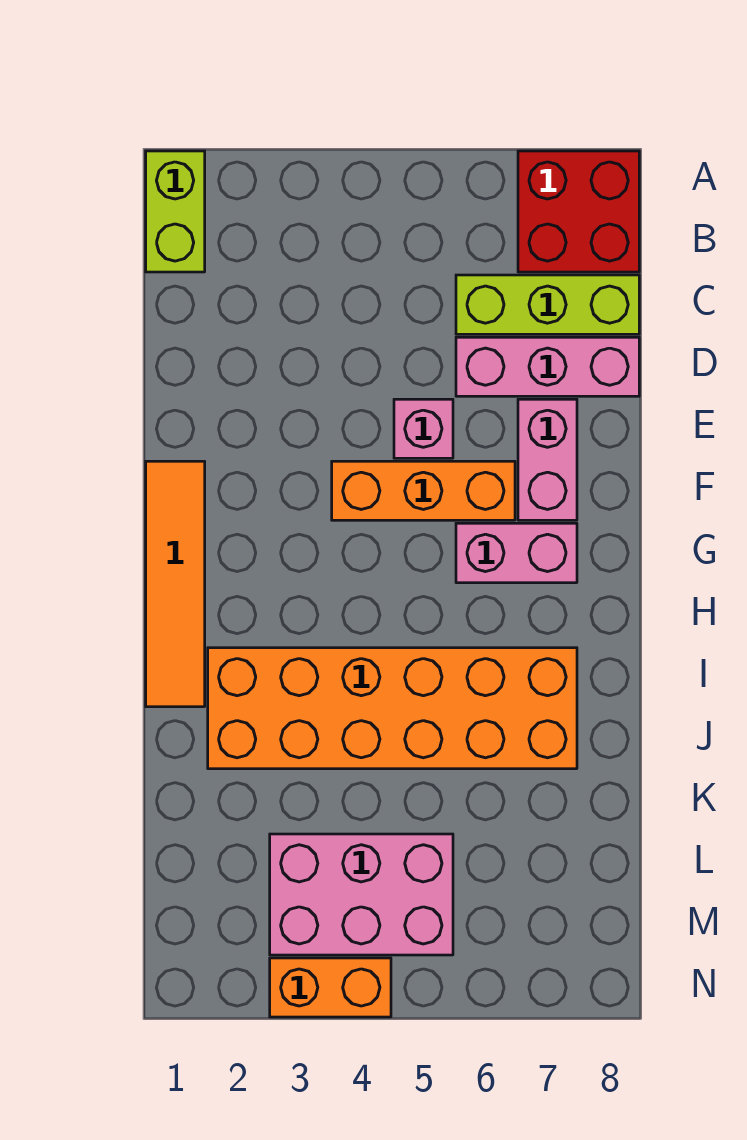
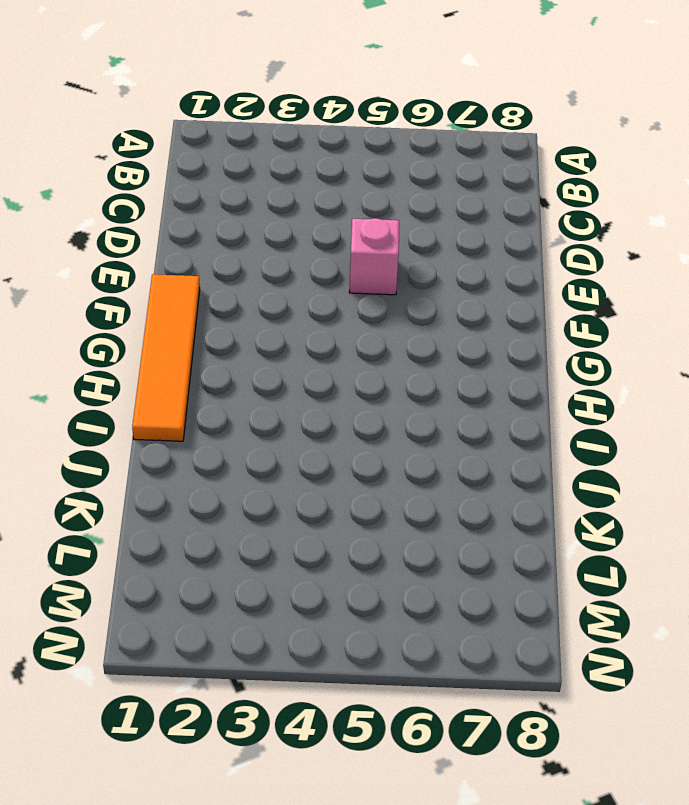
none -> lime 1x2 brick [146,151,205,272]
none -> red 2x2 brick [518,151,639,272]
none -> lime 1x3 brick [456,275,639,334]

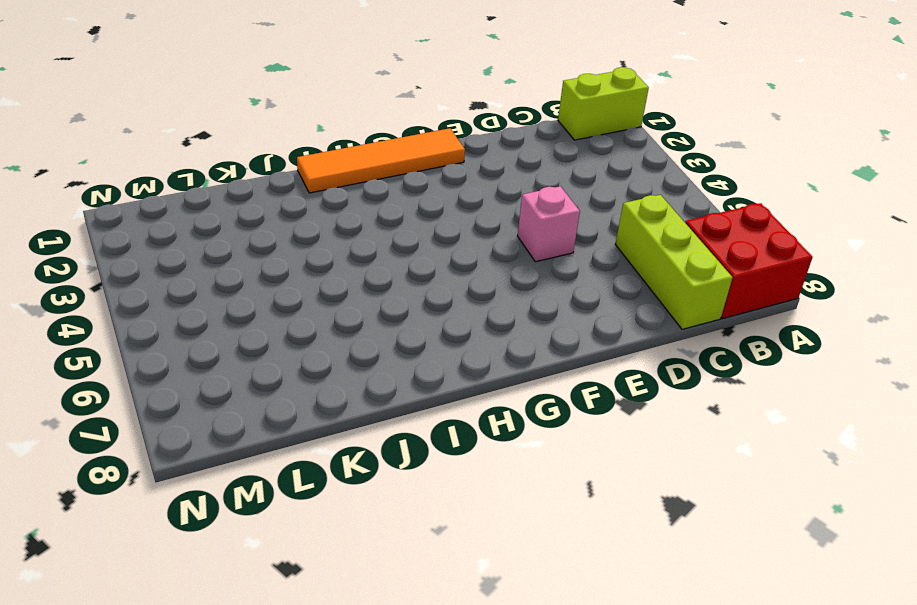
none -> pink 1x3 brick [456,337,639,396]
none -> pink 1x2 brick [518,399,577,520]
none -> orange 1x3 brick [332,461,515,520]

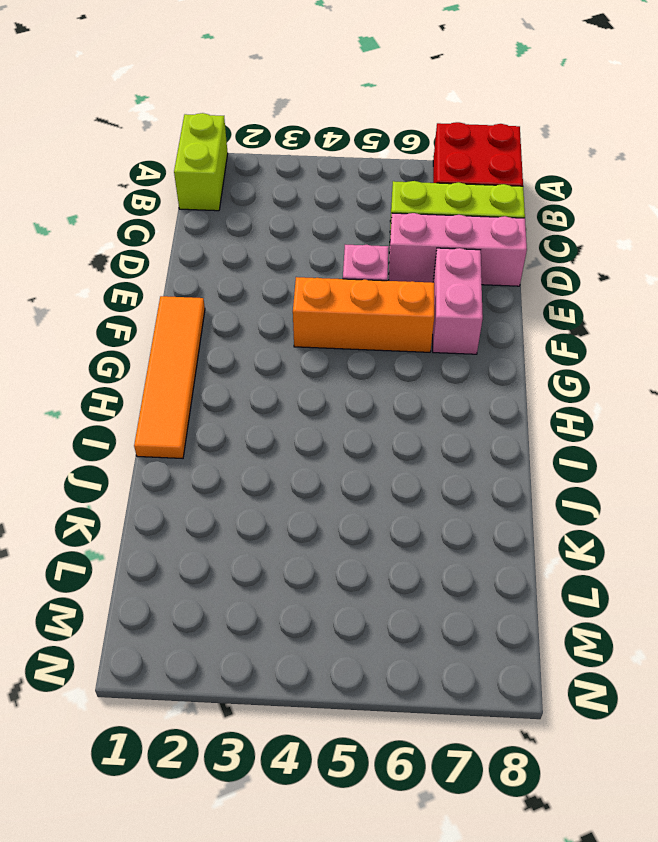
none -> pink 1x2 brick [456,523,577,583]
none -> orange 2x6 brick [208,648,577,769]
none -> pink 2x3 brick [270,834,453,955]

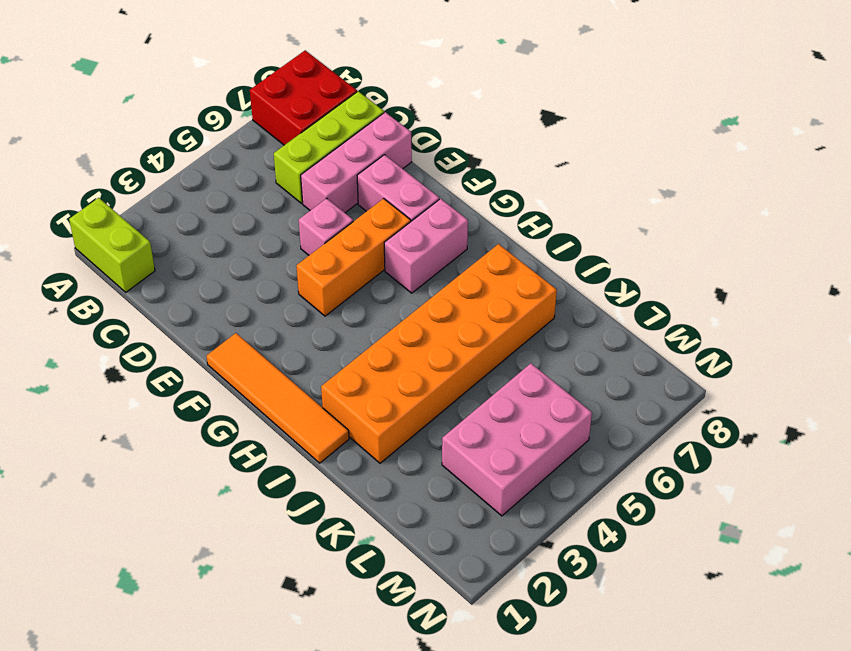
none -> orange 1x2 brick [270,958,391,1017]

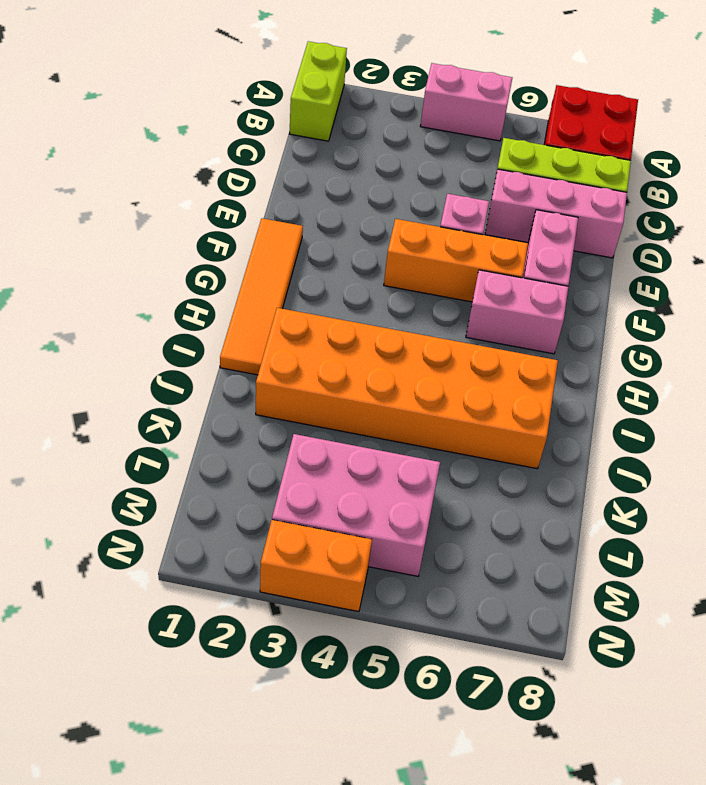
pink 1x2 brick [420,63,512,141] -> none

